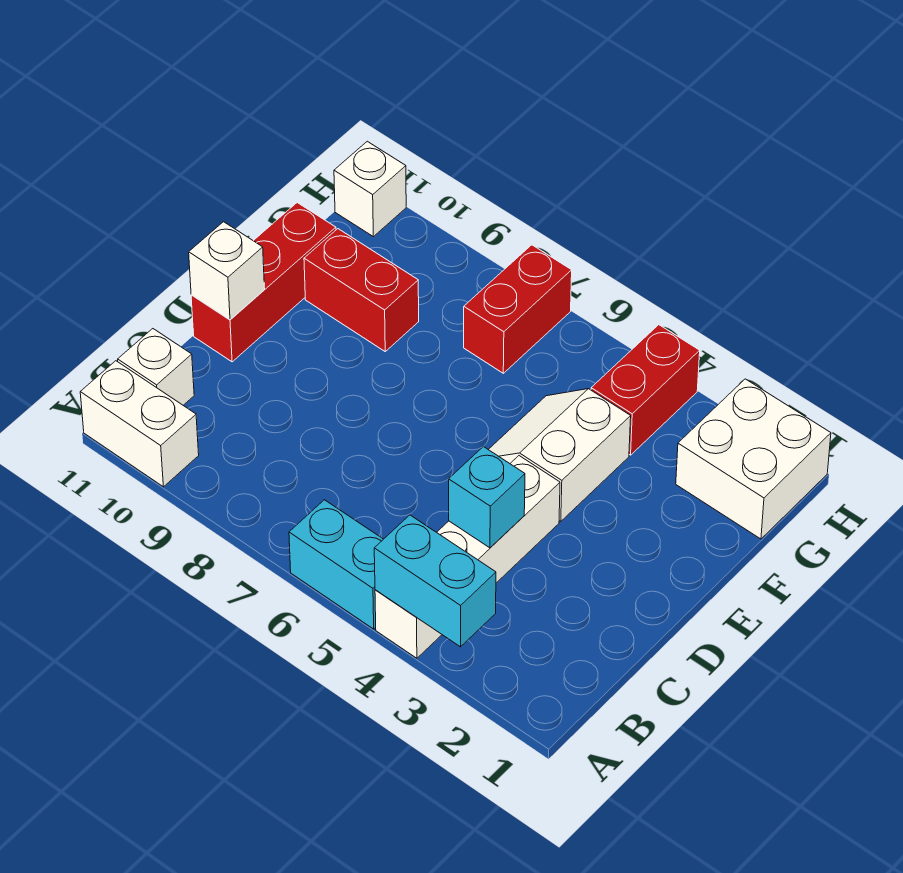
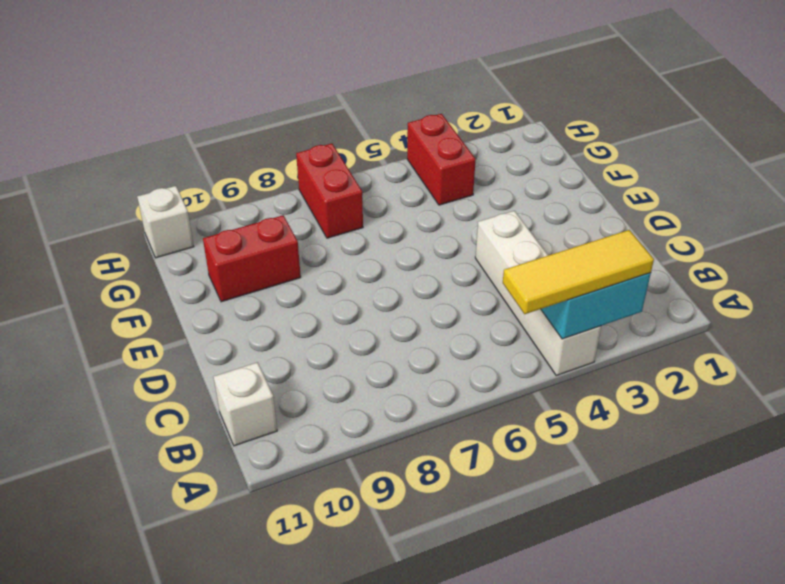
yellow 1x3 tile [503,230,654,314] -> none
none -> cyan 1x2 brick [289,500,383,629]
none -> white 1x2 brick [80,361,199,487]
none -> red 1x3 brick [191,203,336,362]

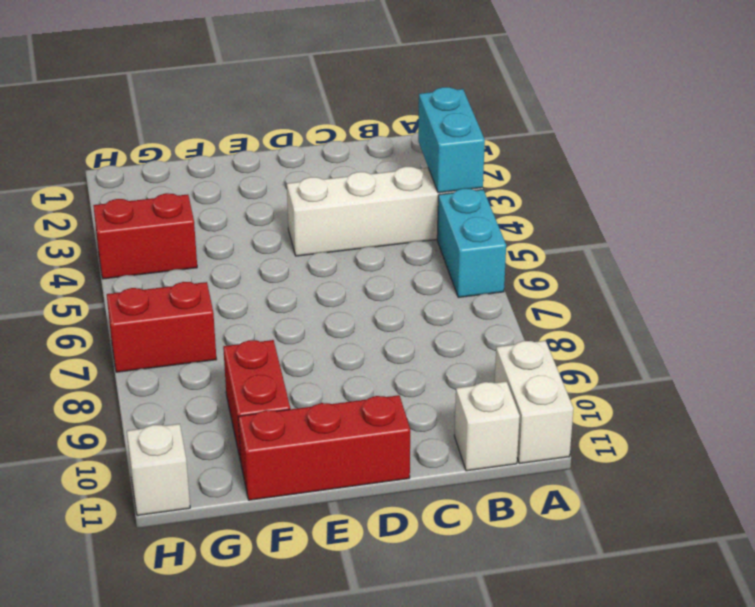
none -> white 2x2 slope [488,389,631,521]
none -> white 2x2 brick [676,379,831,539]
none -> cyan 1x1 brick [449,447,525,548]

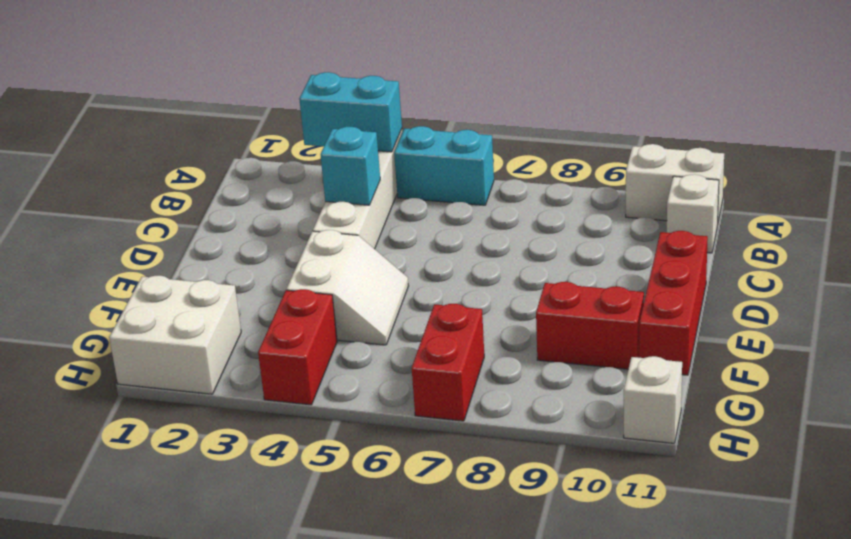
none -> white 1x1 brick [189,222,265,320]

